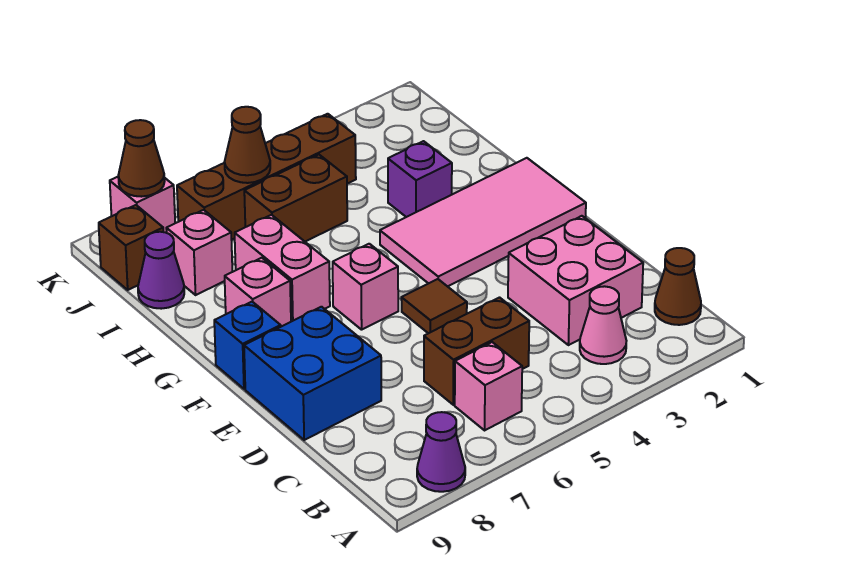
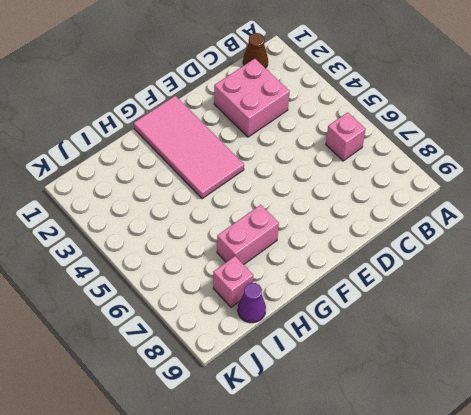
none -> purple 1x1 cone [417,412,465,492]
none -> pink 1x1 cone [580,286,626,364]
none -> brown 1x2 brick [424,298,529,405]

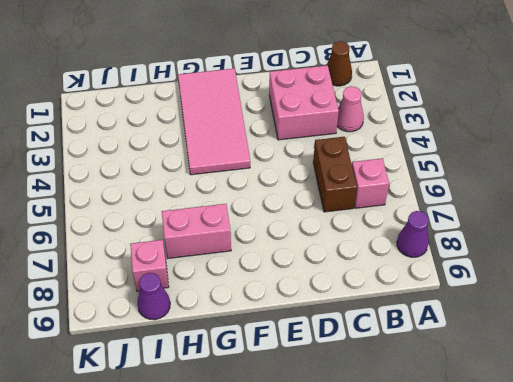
none -> blue 2x2 brick [244,307,381,440]
none -> brown 1x1 tile [401,279,467,333]
none -> pink 1x1 brick [333,244,398,330]

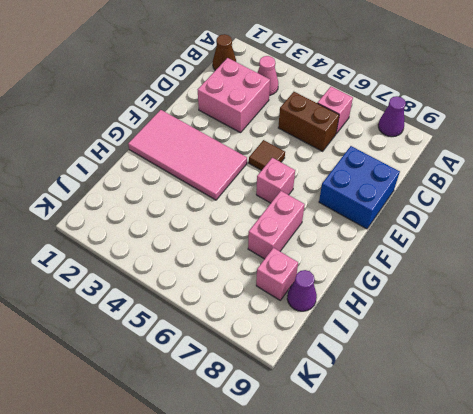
none -> blue 1x1 brick [214,302,281,389]
none -> pink 1x1 brick [225,258,291,327]
none -> purple 1x1 brick [388,141,452,217]

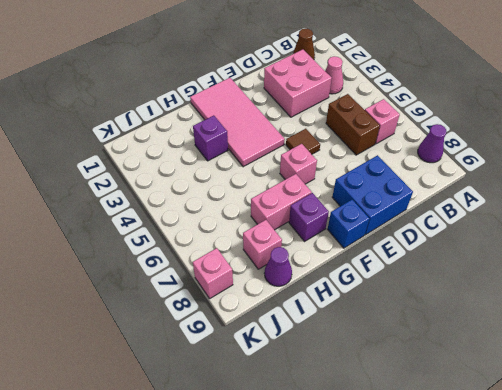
purple 1x1 brick [289,193,329,241] -> pink 1x1 brick [225,258,291,327]
none -> brown 1x2 brick [244,155,347,241]
none -> brown 1x4 brick [177,114,356,240]
none -> brown 1x1 brick [99,205,163,290]

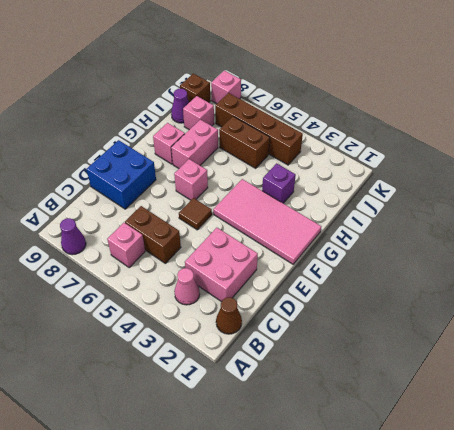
none -> blue 1x1 brick [214,302,281,389]
none -> brown 1x1 cone [225,107,270,183]
none -> brown 1x1 cone [118,120,165,197]

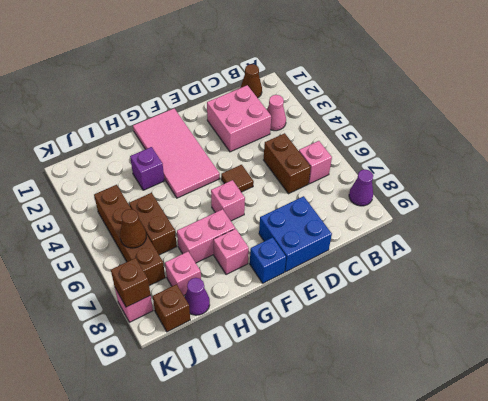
brown 1x1 brick [111,258,151,307] -> brown 1x1 cone [118,120,165,197]

